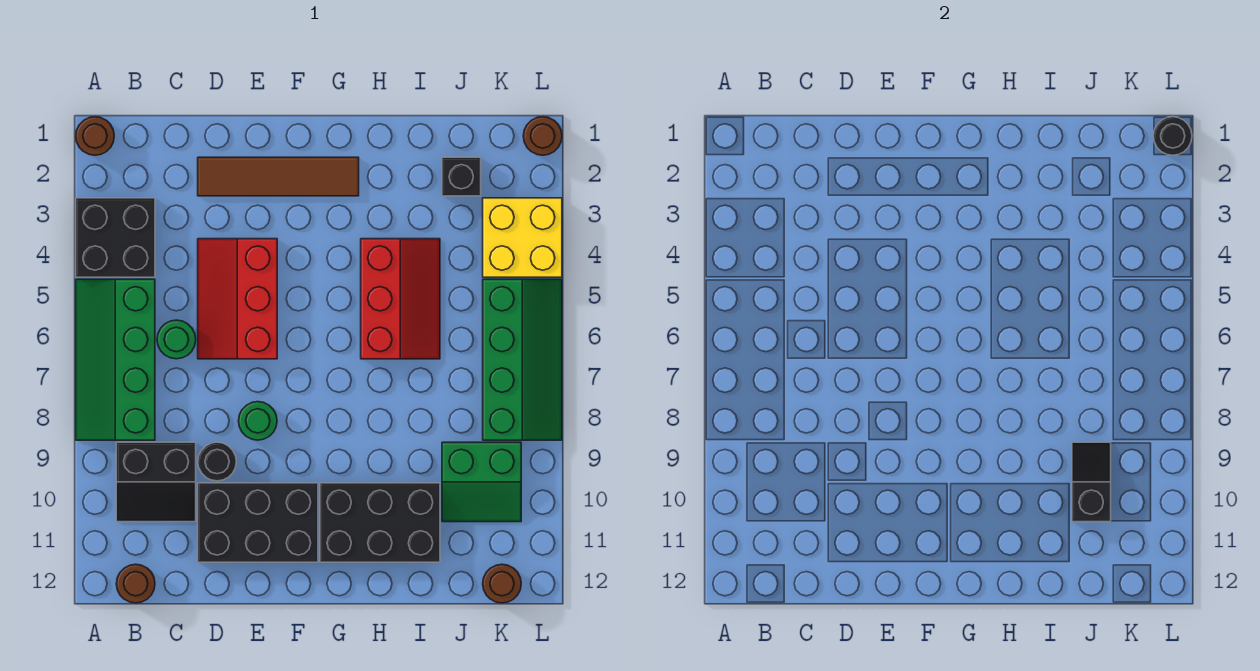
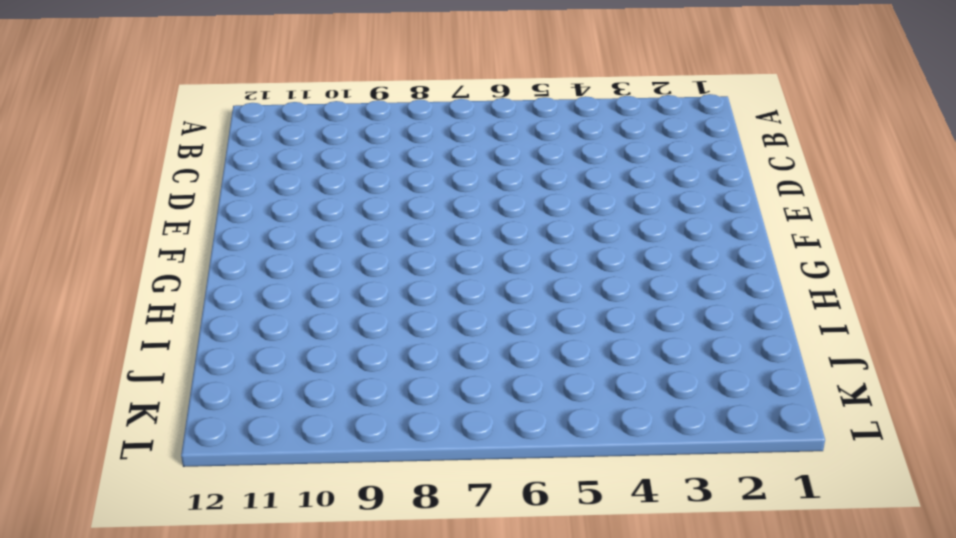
none -> brown 1x1 round brick [76,117,114,155]
none -> black 2x2 brick [76,198,155,277]
none -> green 2x4 slope [76,279,155,440]

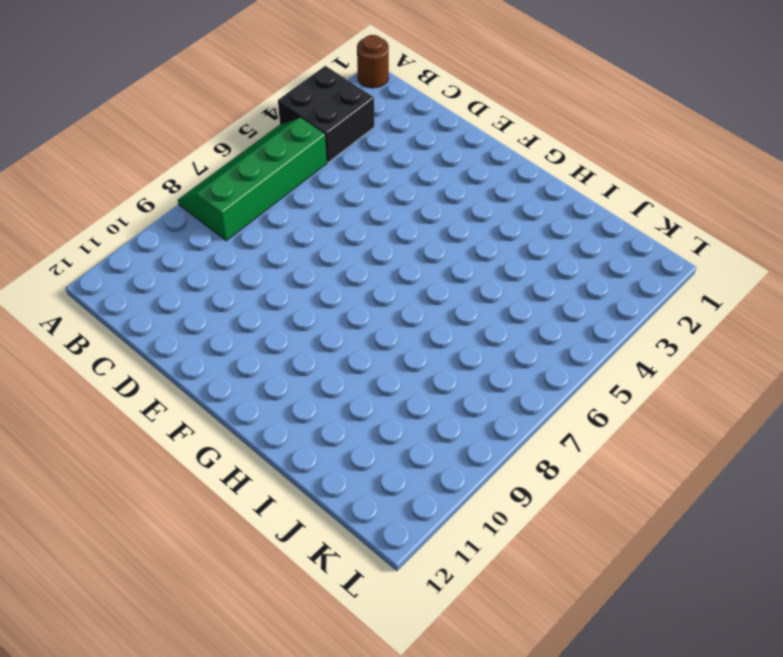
none -> black 2x2 slope [116,442,196,522]
none -> brown 1x1 round brick [116,564,155,603]
none -> green 1x1 round brick [157,320,196,359]

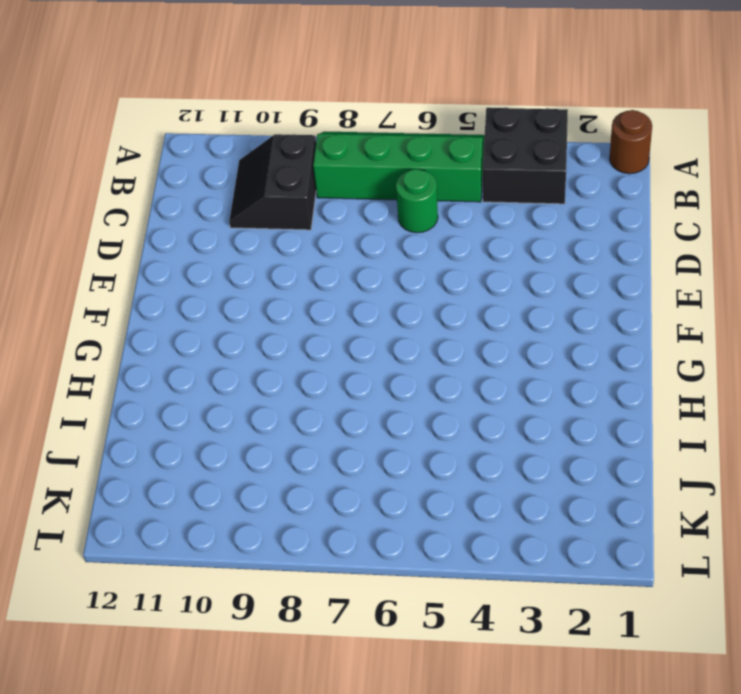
none -> brown 1x1 round brick [116,564,155,603]
none -> brown 1x4 tile [198,157,359,196]
none -> red 2x3 slope [198,239,277,359]

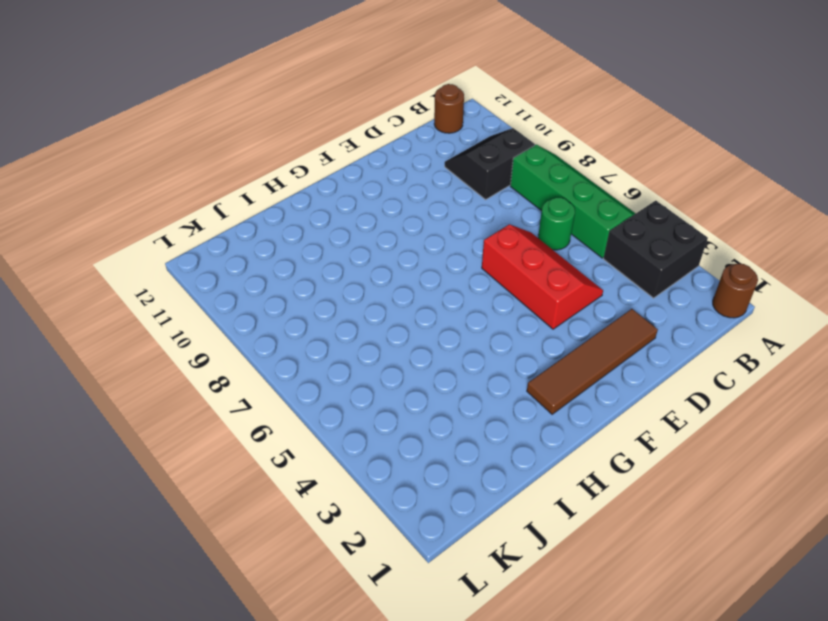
none -> black 1x1 round brick [198,442,236,481]
none -> black 2x3 brick [198,483,318,562]
none -> green 1x1 round brick [239,402,277,440]

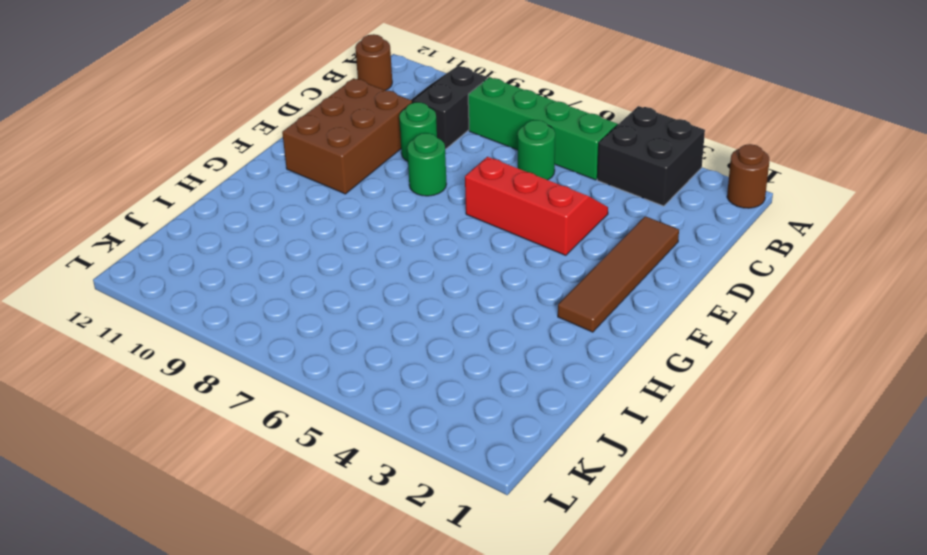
green 1x1 round brick [399,102,437,161] -> black 1x1 round brick [198,442,236,481]
brown 2x3 brick [282,78,412,194] -> black 2x3 brick [198,483,318,562]
none -> black 2x3 brick [320,483,440,562]
none -> red 2x3 slope [361,239,440,359]
none -> black 1x1 brick [442,157,481,196]

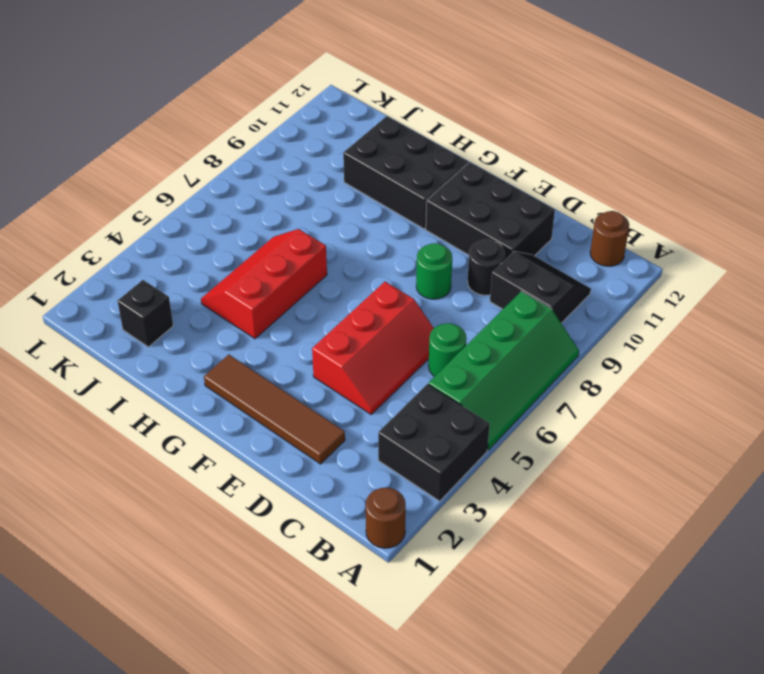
none -> green 2x2 slope [442,442,521,522]
none -> yellow 2x2 brick [483,198,562,277]
none -> green 2x4 slope [483,279,562,440]

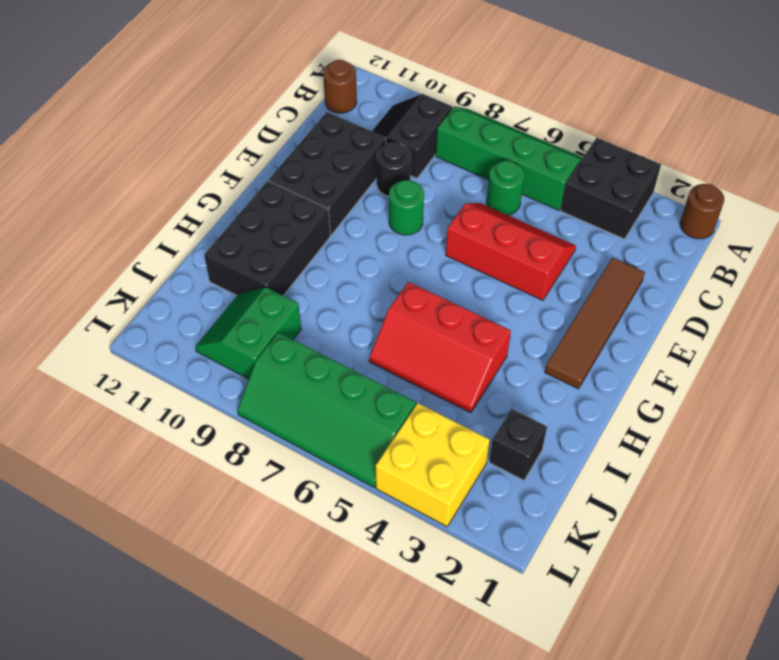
none -> brown 1x1 round brick [483,564,521,603]
none -> brown 1x1 round brick [523,117,562,155]
none -> black 1x2 slope [1072,442,1111,522]

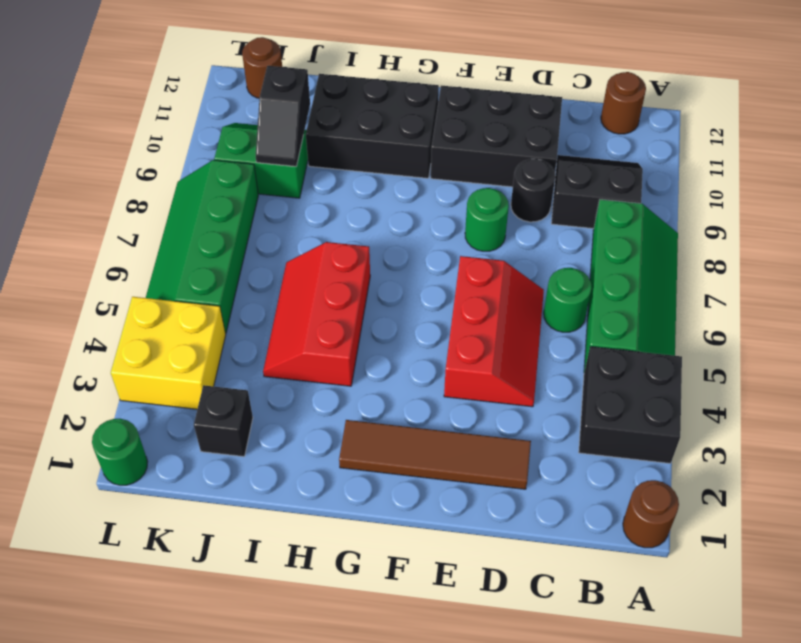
green 1x1 round brick [92,419,148,485] -> brown 1x1 round brick [523,117,562,155]
none -> black 1x1 round brick [1153,117,1192,155]

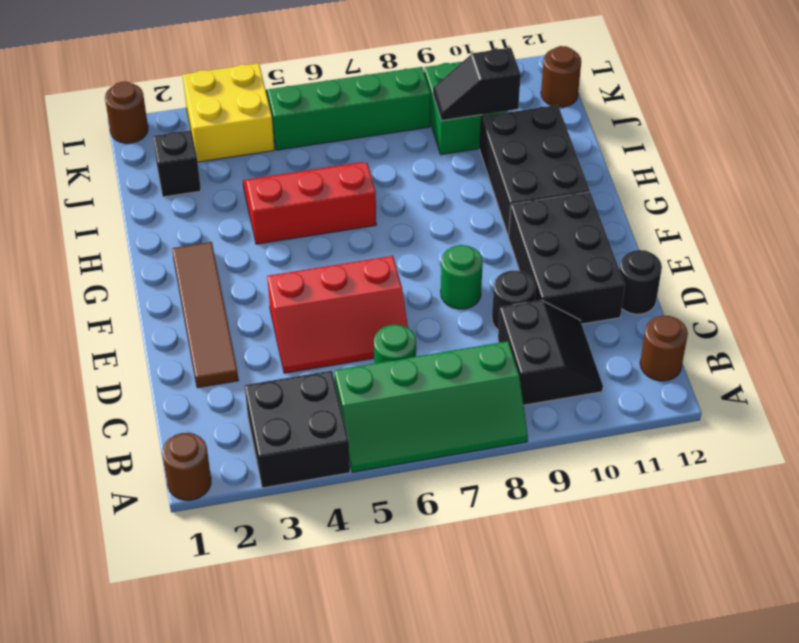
black 1x1 round brick [619,250,662,314] -> black 1x1 round brick moved to [1153,117,1192,155]

